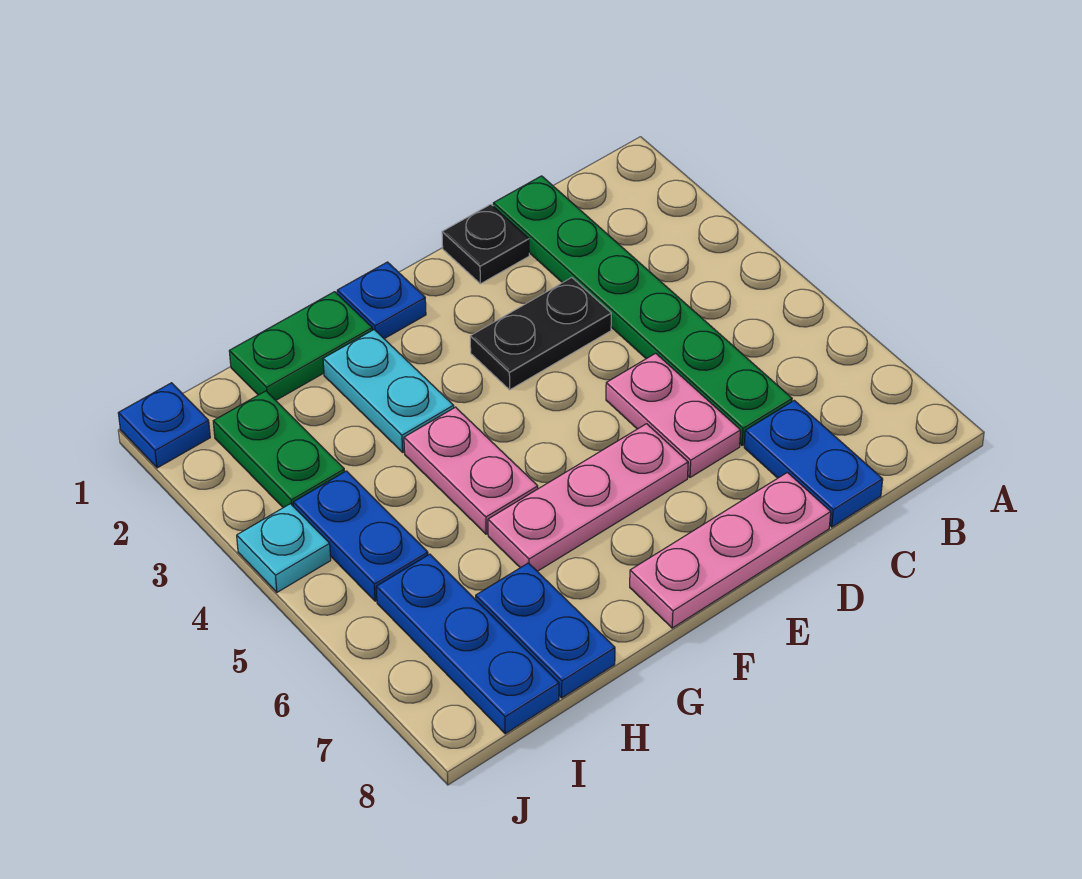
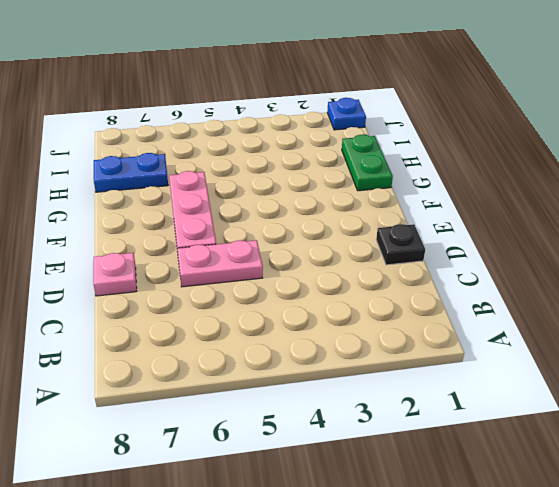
pink 1x1 plate [93,253,137,296] -> pink 1x3 plate [630,472,831,628]
none -> green 1x6 plate [493,176,792,446]
none -> blue 1x2 plate [744,400,883,527]
none -> black 1x2 plate [470,278,611,390]

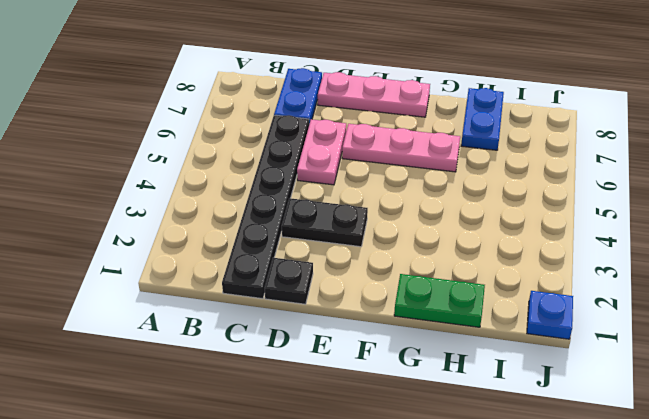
black 1x6 plate [222,115,309,299] -> green 1x6 plate [493,176,792,446]
none -> blue 1x1 plate [337,262,426,339]
none -> cyan 1x2 plate [323,330,454,452]
none -> pink 1x2 plate [404,407,538,534]

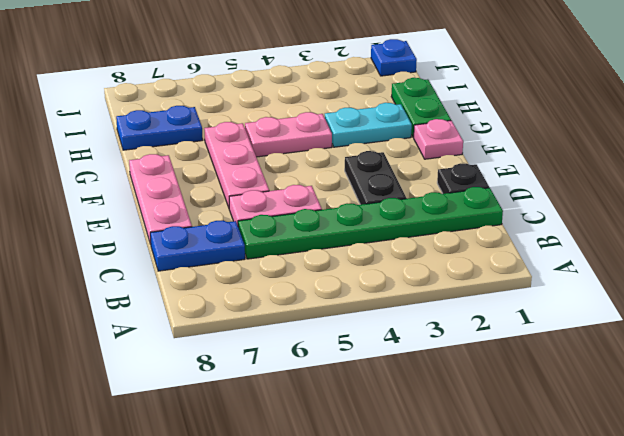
pink 1x1 plate [414,119,463,159] -> blue 1x1 plate [337,262,426,339]
none -> green 1x2 plate [213,391,345,508]
none -> blue 1x2 plate [293,471,428,601]
none -> blue 1x3 plate [376,554,559,734]

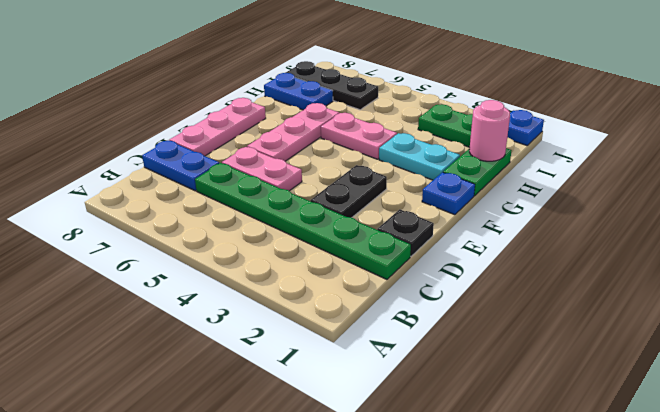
pink 1x1 round brick [469,100,510,161] -> none
black 1x3 plate [286,61,378,110] -> blue 1x3 plate [376,554,559,734]
none -> blue 1x2 plate [293,471,428,601]
none -> cyan 1x1 plate [237,504,331,592]

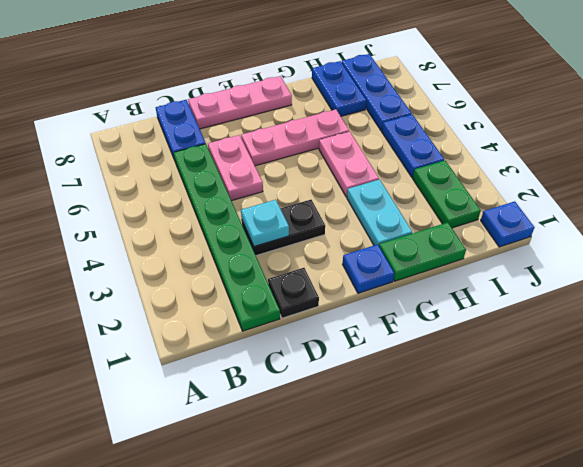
cyan 1x1 plate [241,200,289,247] -> cyan 1x1 plate moved to [237,504,331,592]

